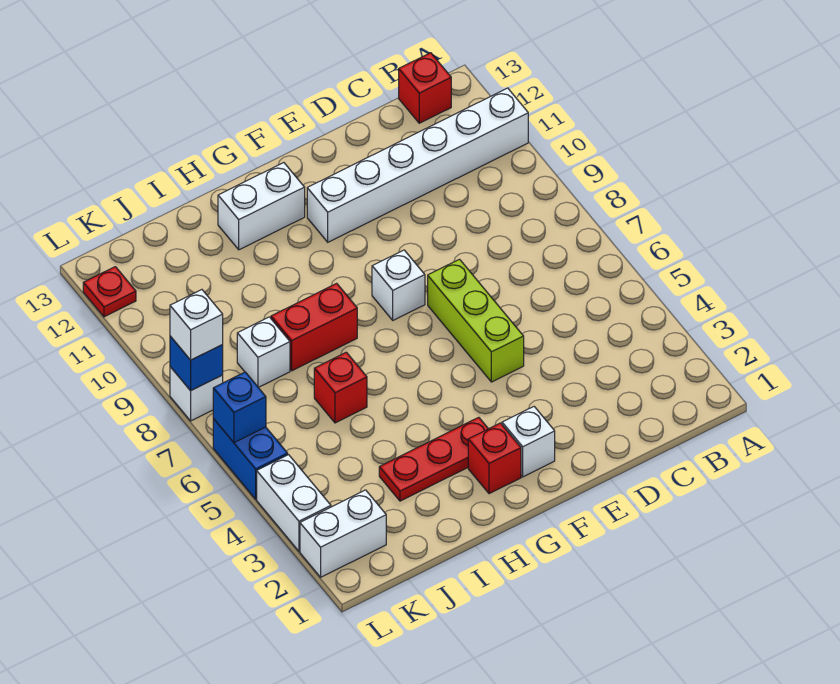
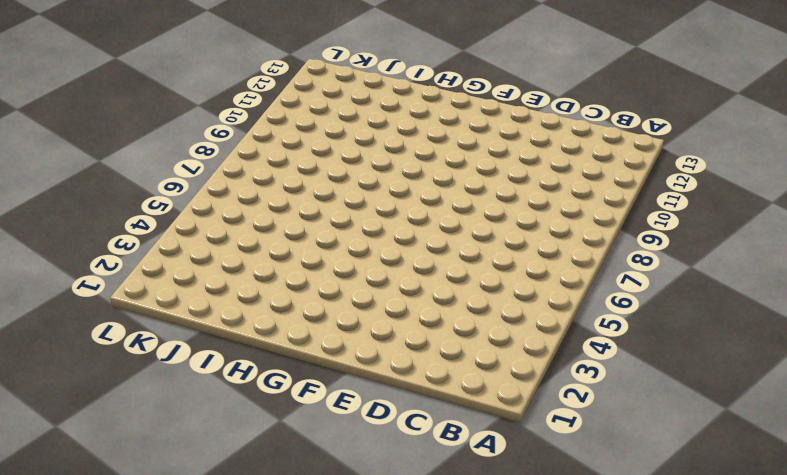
none -> white 1x6 brick [307,88,528,242]
none -> red 1x1 brick [399,53,451,123]
none -> lime 1x3 brick [428,259,524,382]

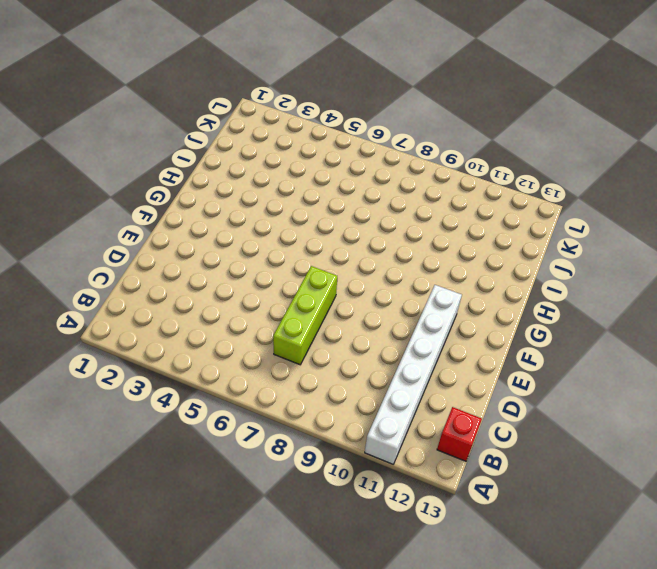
lime 1x3 brick [273,266,337,365] -> lime 1x3 brick turned to [428,259,524,382]
none -> white 1x1 brick [502,407,555,477]
none -> white 1x1 brick [372,250,425,320]
none -> red 1x1 brick [468,423,521,494]

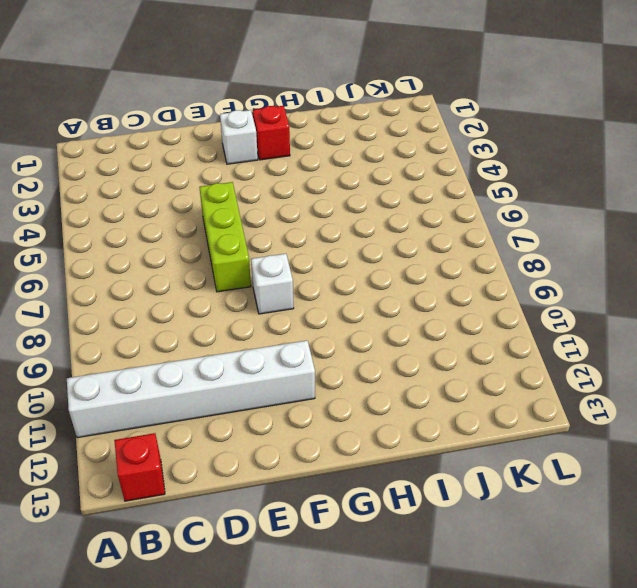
none -> red 1x3 plate [379,417,488,501]
none -> white 1x2 brick [218,163,305,250]
none -> red 1x2 brick [271,283,357,371]

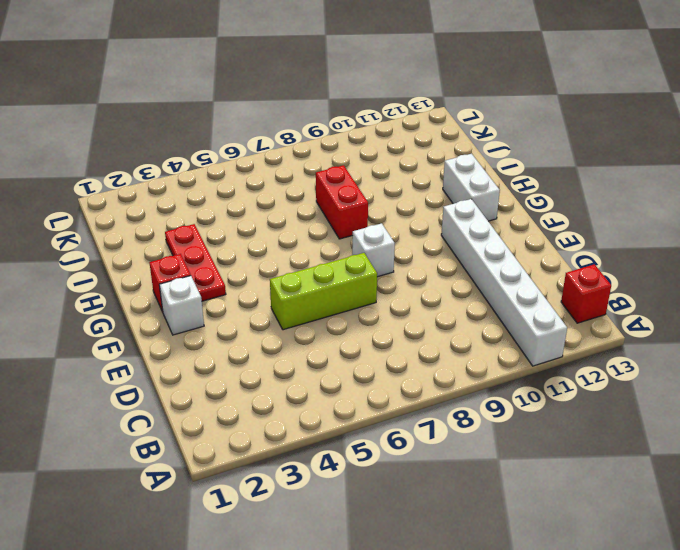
none -> red 1x1 brick [314,352,367,423]
none -> white 1x1 brick [237,317,290,387]
none -> white 1x2 brick [300,490,386,577]

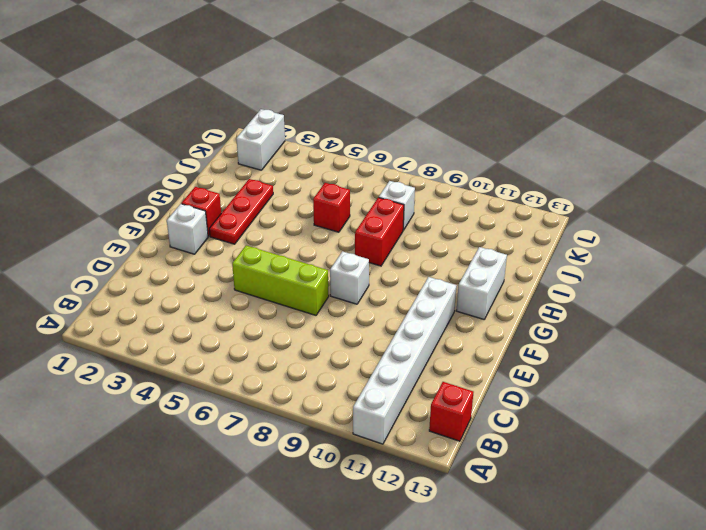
none -> white 1x2 brick [257,455,331,551]
none -> blue 1x2 brick [213,419,288,499]
none -> white 1x1 brick [170,367,223,421]

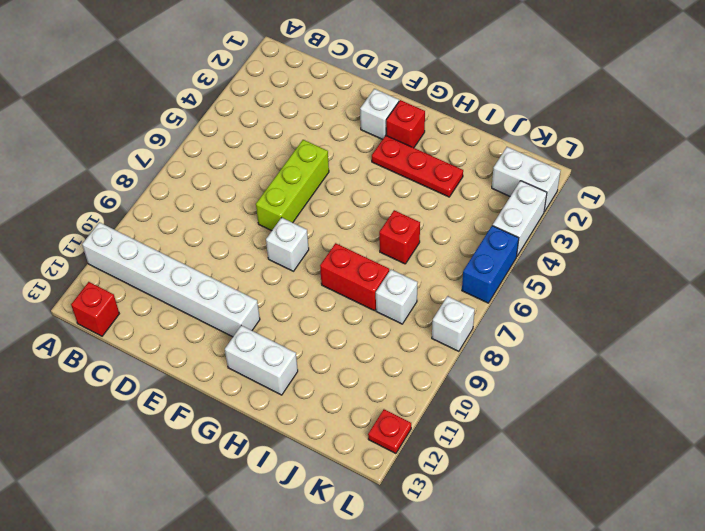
none -> blue 1x1 brick [213,372,266,443]
none -> blue 1x1 brick [170,336,223,391]
none -> white 1x1 brick [170,290,223,360]

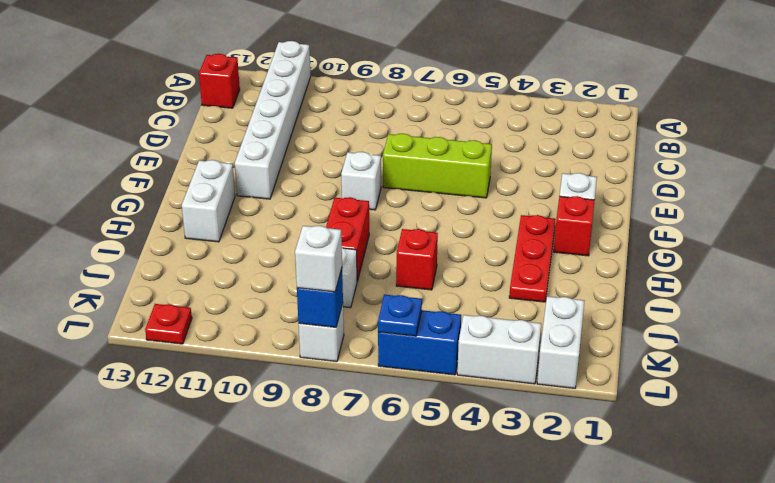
blue 1x1 plate [378,295,422,336] -> blue 1x1 brick [213,372,266,443]

